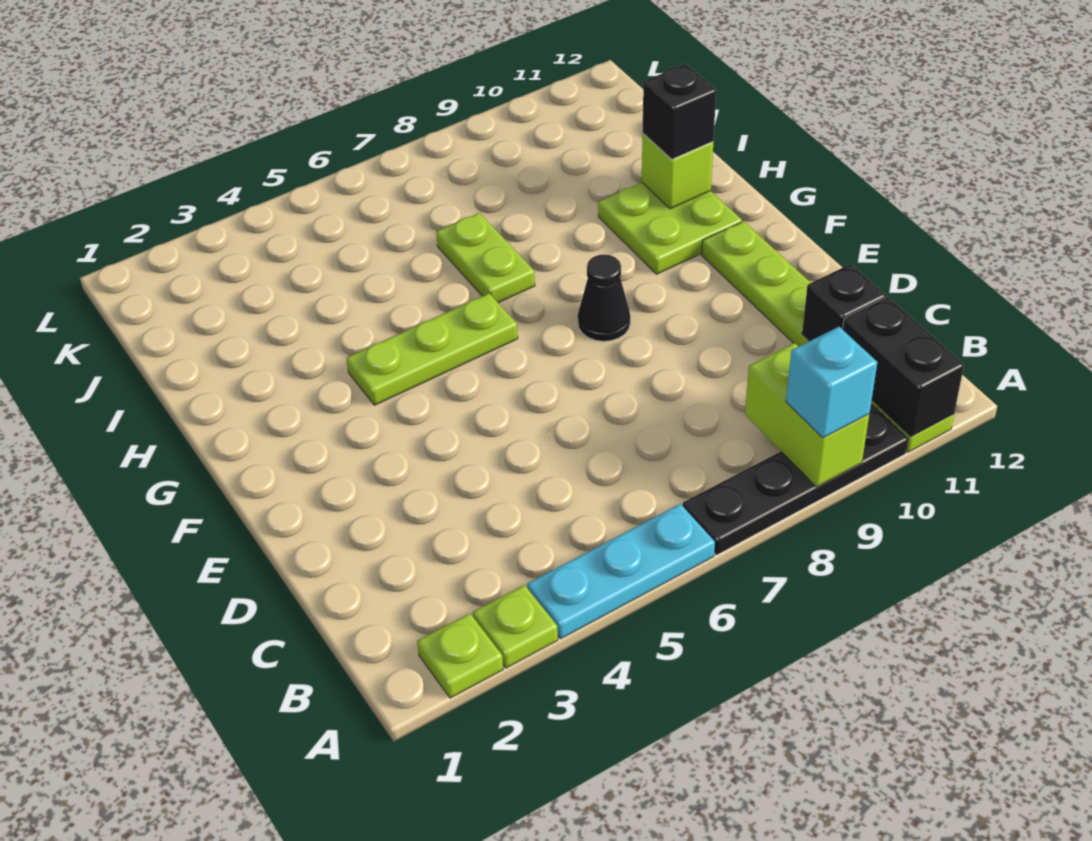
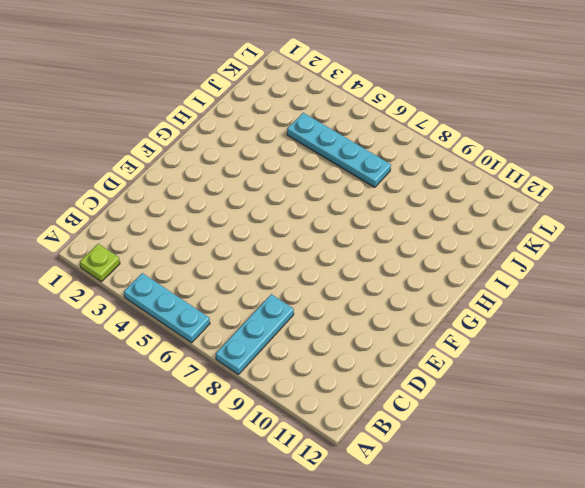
cyan 1x3 plate [216,294,294,374] -> black 1x4 plate [683,404,908,555]
cyan 1x4 plate [287,113,391,187] -> none
none -> lime 1x1 plate [473,585,558,668]
none -> lime 1x6 plate [702,221,954,452]
none -> black 1x1 cone [578,255,630,341]

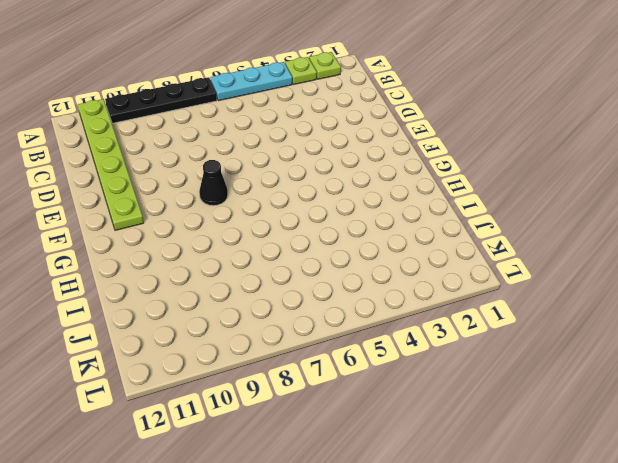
none -> lime 1x3 plate [346,293,518,405]
none -> lime 2x2 plate [598,183,742,274]
none -> lime 1x2 plate [436,213,535,303]

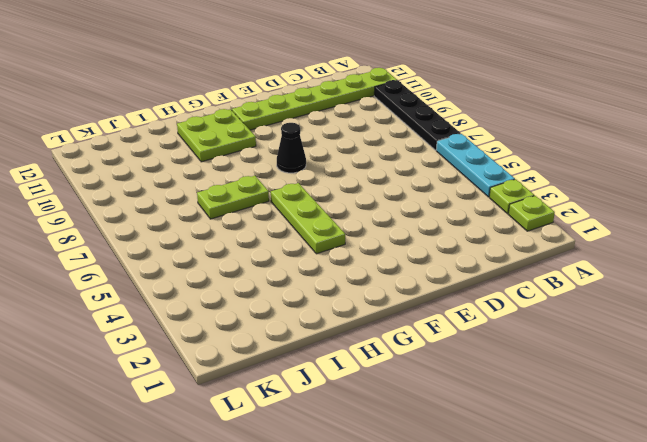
none -> lime 1x2 brick [745,343,869,487]
none -> black 1x2 brick [843,297,964,436]
none -> black 1x1 brick [802,264,886,341]

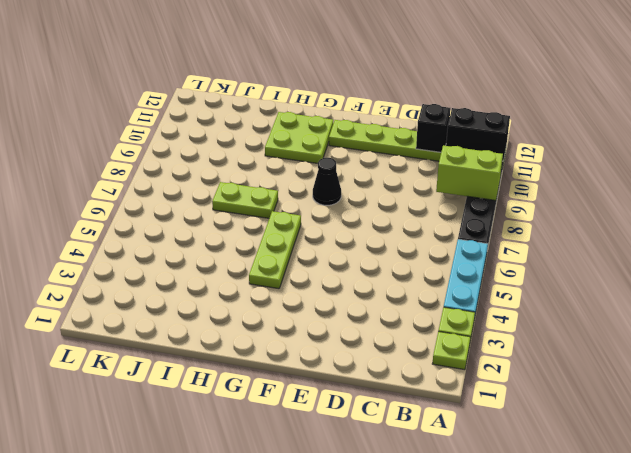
none -> lime 1x1 brick [642,134,713,209]
none -> cyan 1x1 brick [786,327,877,438]
none -> black 1x1 brick [643,64,716,159]

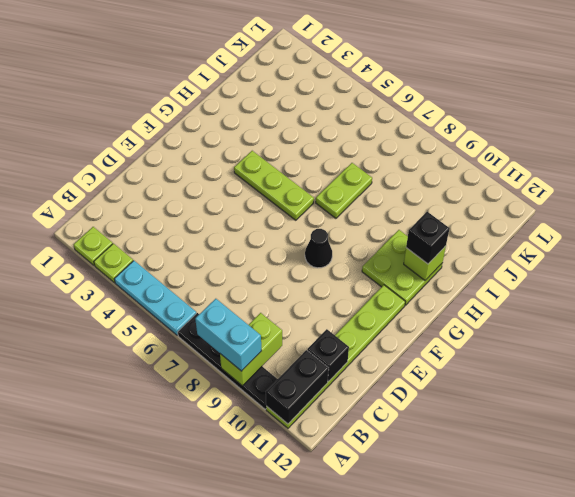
cyan 1x2 brick [195,299,262,371] -> cyan 1x1 brick [786,327,877,438]

